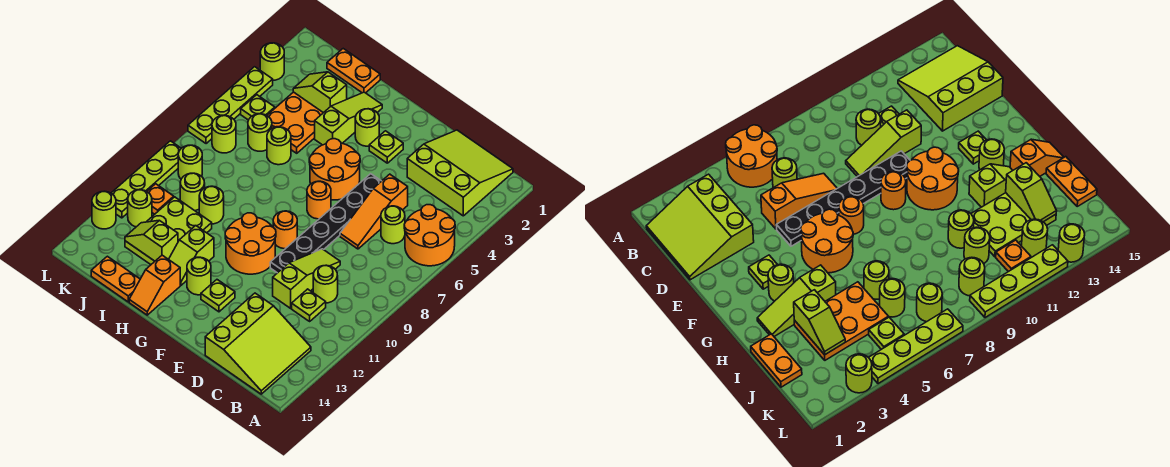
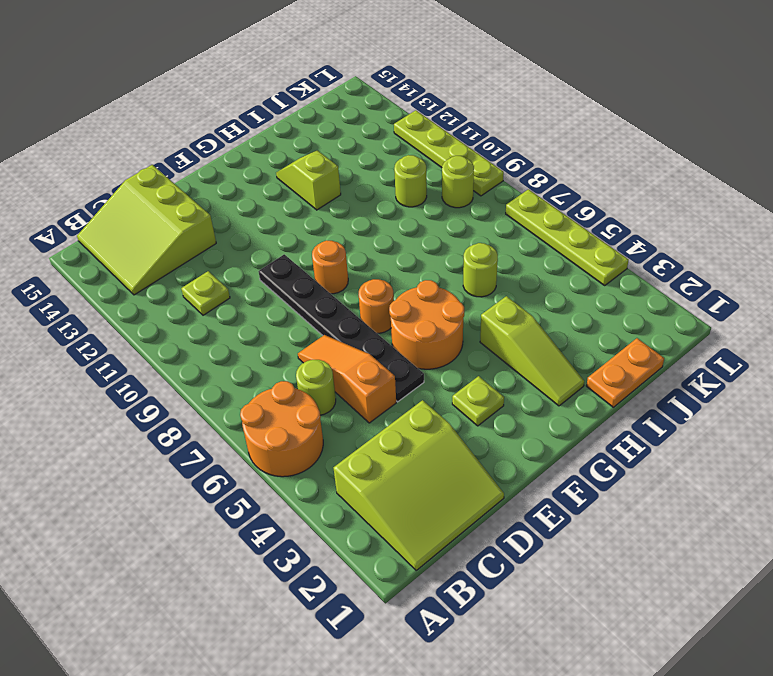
none -> lime 1x1 round brick [313,265,338,303]
none -> lime 1x3 slope [273,249,340,308]
none -> orange 2x2 round brick [225,213,276,274]
none -> lime 1x1 plate [201,280,235,312]

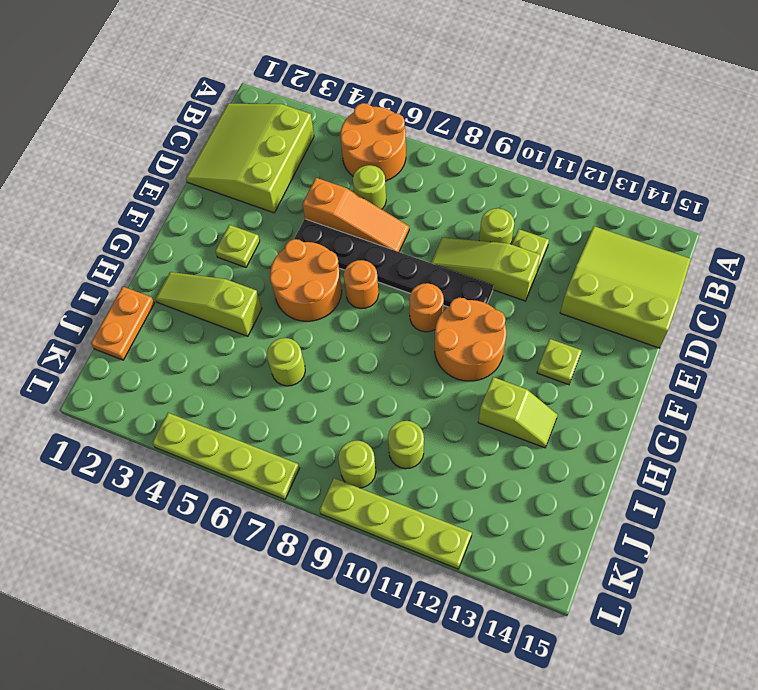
none -> lime 1x1 round brick [355,109,379,146]
none -> lime 1x1 round brick [187,257,211,295]
none -> orange 1x2 slope [129,255,180,315]
none -> orange 2x3 plate [267,92,323,153]

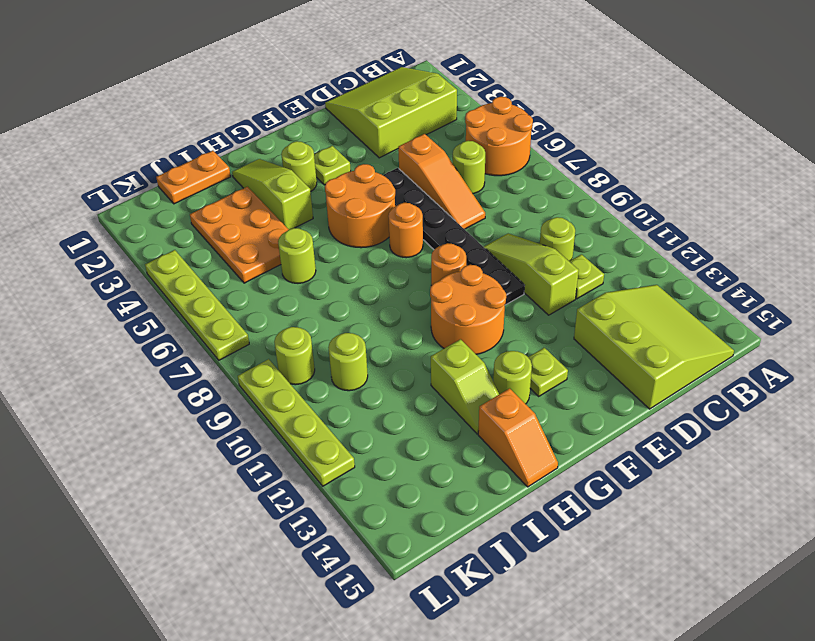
none -> lime 1x1 round brick [199,186,224,224]
none -> lime 2x3 plate [125,197,212,265]
none -> orange 1x2 plate [91,256,140,302]
none -> lime 1x1 round brick [248,114,272,151]

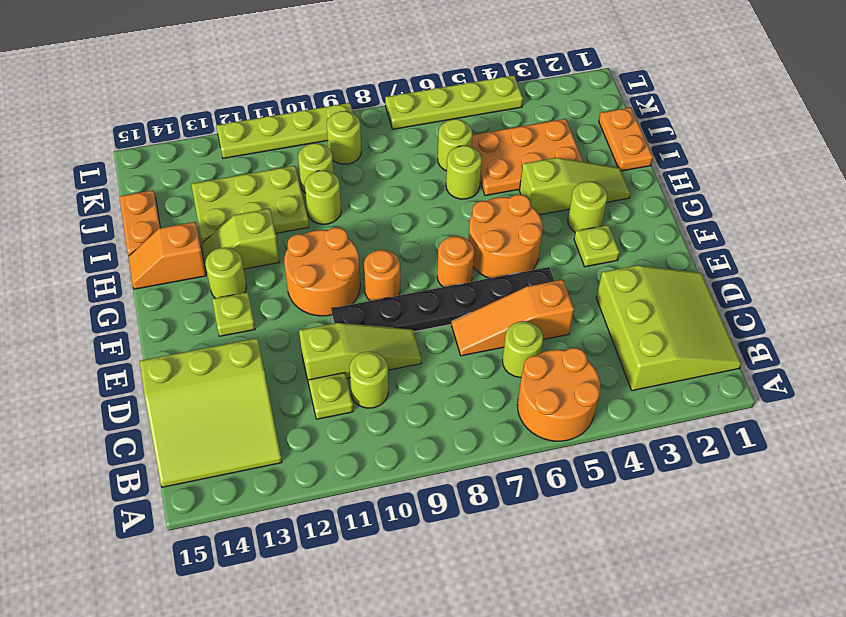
none -> lime 1x1 plate [241,95,275,120]
none -> lime 1x1 round brick [212,116,236,153]
none -> orange 1x1 plate [147,184,174,214]
none -> lime 1x1 round brick [128,190,152,227]

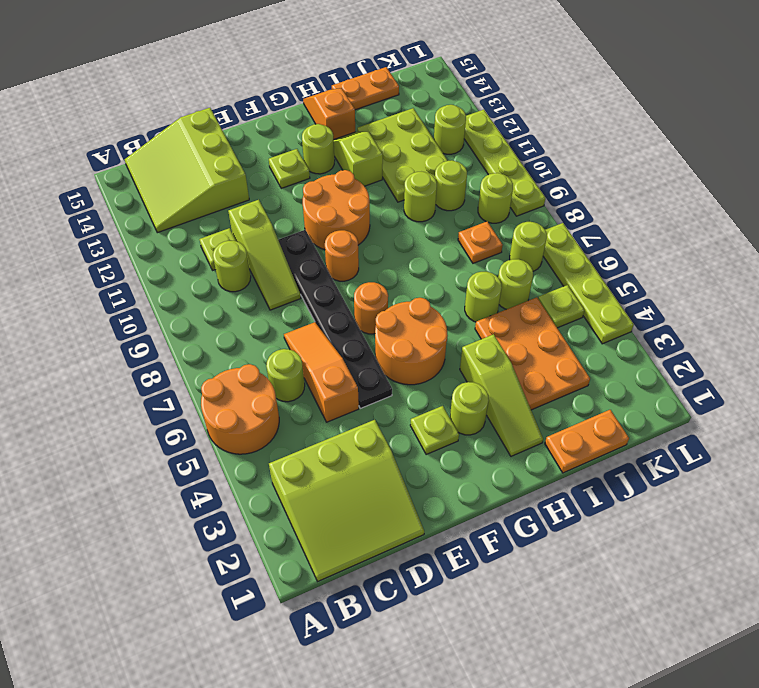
orange 1x1 plate [458,222,503,263] -> orange 1x1 plate moved to [147,184,174,214]
none -> lime 1x1 round brick [260,43,284,80]
none -> lime 1x1 round brick [92,191,116,229]
none -> lime 1x2 slope [293,72,347,113]
none -> lime 1x2 slope [125,220,178,261]

